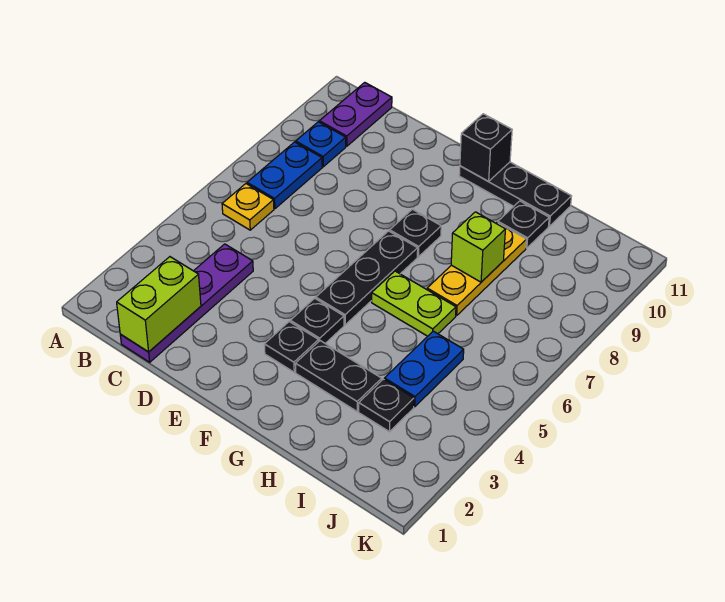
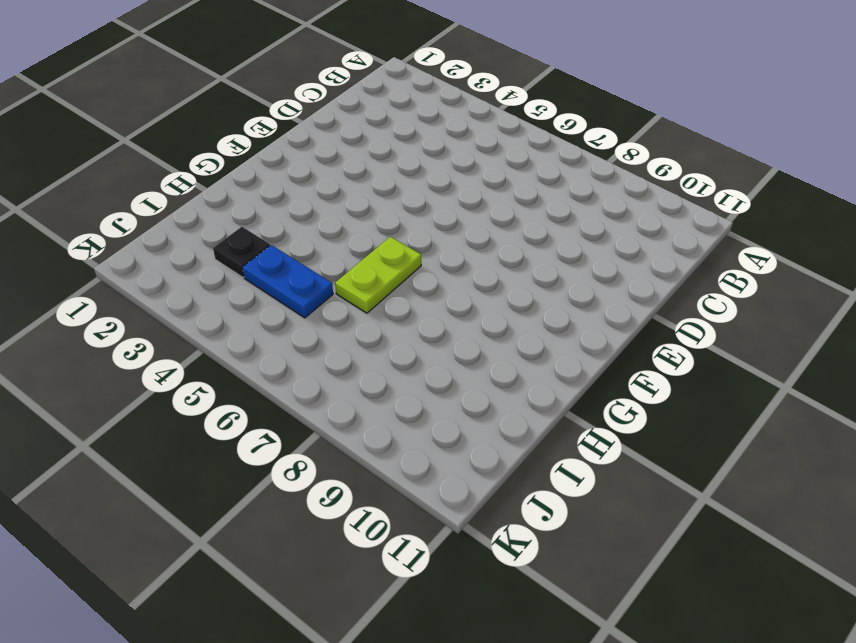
none -> yellow 1x1 plate [222,184,274,230]
none -> blue 1x2 plate [247,142,322,209]
none -> blue 1x1 plate [296,122,346,167]

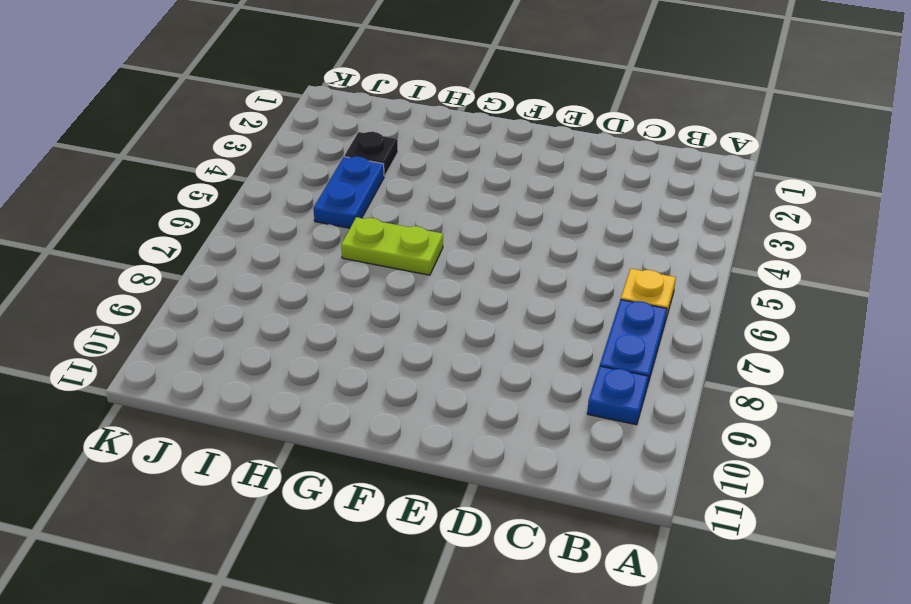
none -> purple 1x2 plate [319,82,392,146]
none -> purple 1x4 plate [120,244,253,362]
none -> black 1x1 plate [264,322,319,372]

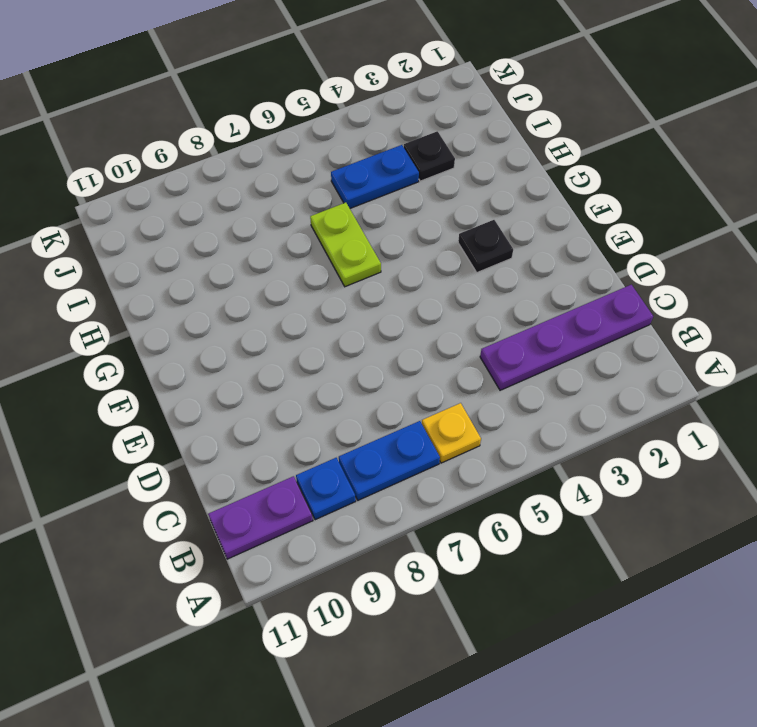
none -> black 1x1 plate [290,298,344,343]
none -> black 1x3 plate [316,231,418,325]
none -> black 1x1 plate [390,209,441,257]

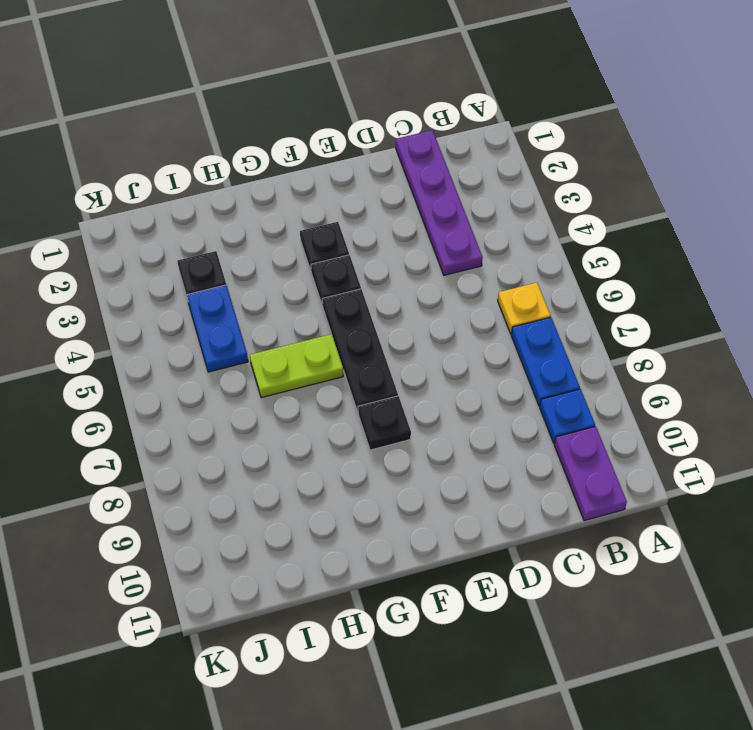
none -> black 1x3 plate [459,162,572,226]
none -> black 1x2 plate [295,341,382,411]
none -> yellow 1x3 plate [427,223,527,316]

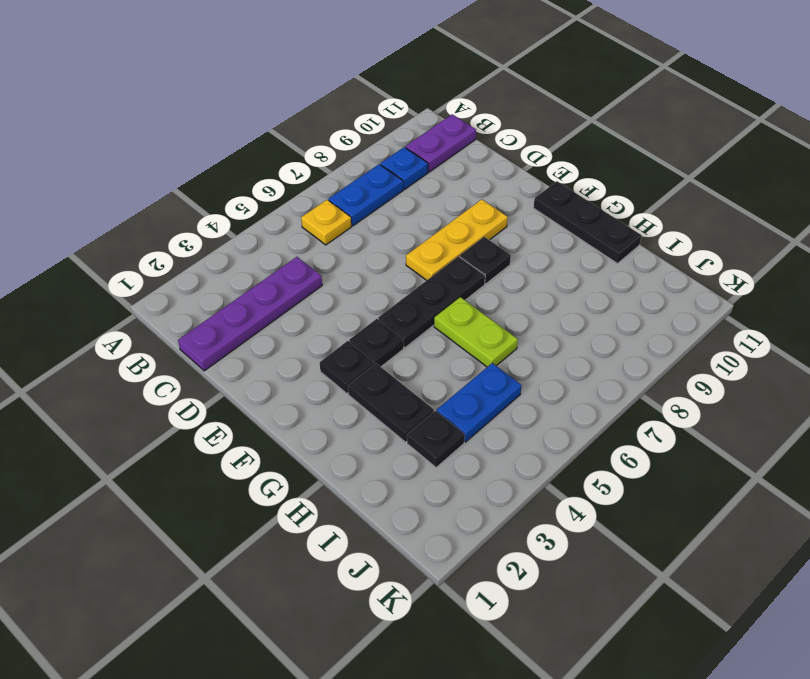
yellow 1x3 plate [406,199,508,280] -> yellow 1x3 plate moved to [427,223,527,316]
none -> black 1x1 plate [498,201,549,248]
none -> lime 1x2 brick [117,257,201,352]
none -> black 1x1 brick [460,114,512,181]

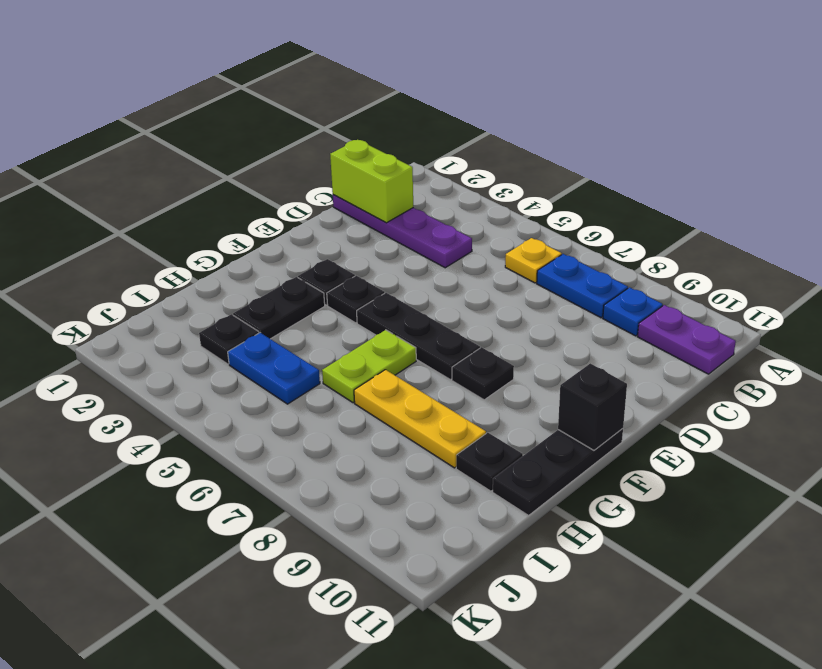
none -> lime 1x1 brick [451,212,506,282]

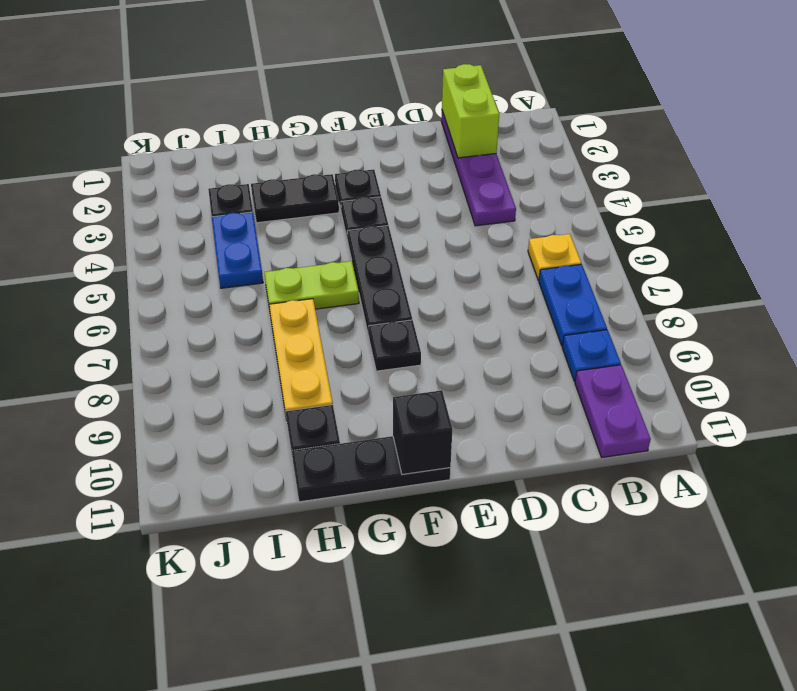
none -> lime 1x1 brick [451,212,506,282]

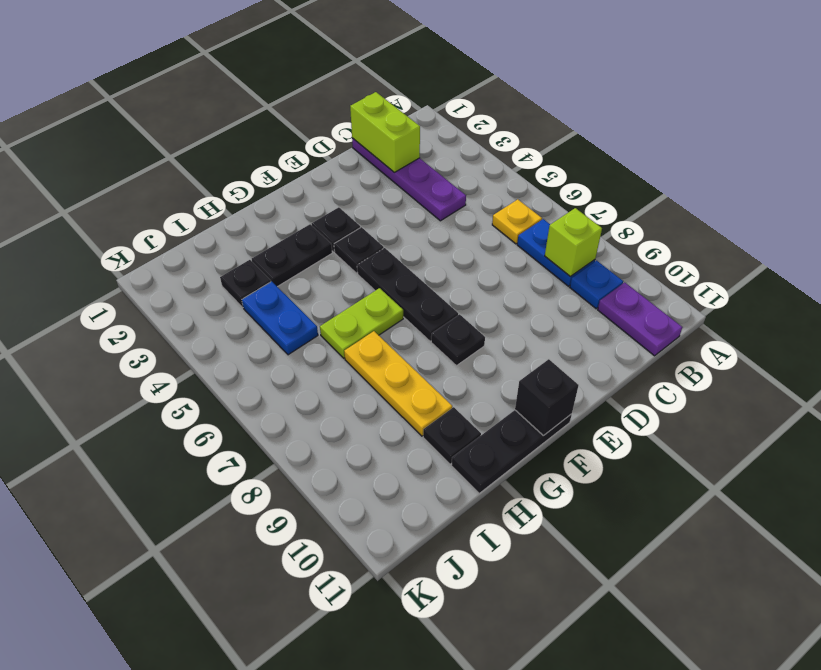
lime 1x1 brick [545,208,602,277] -> lime 1x1 brick moved to [451,212,506,282]

